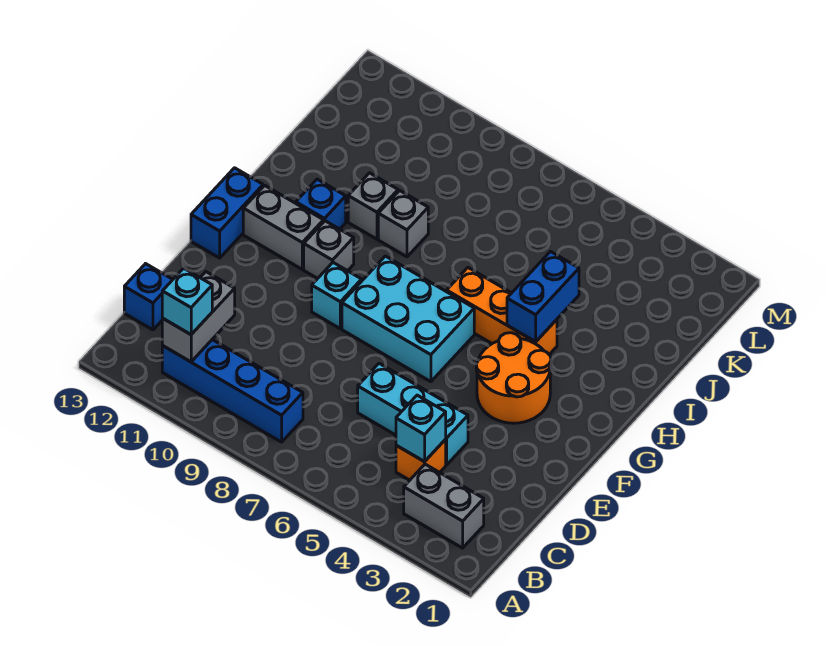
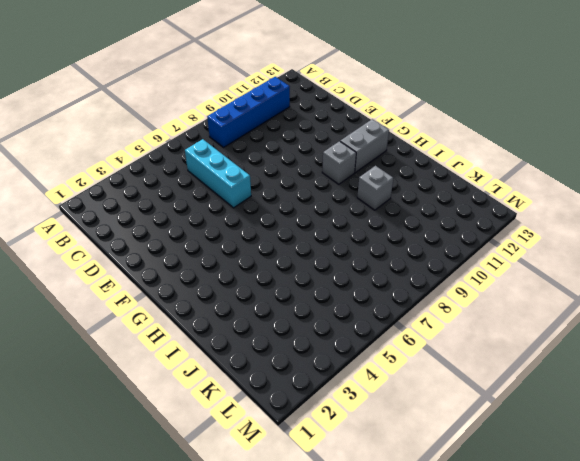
cyan 1x3 brick [185,139,251,208] -> cyan 1x3 brick turned to [358,363,468,465]
none -> grey 1x2 brick [404,464,484,548]
none -> orange 1x1 brick [396,439,446,480]
none -> blue 1x1 brick [124,264,173,330]

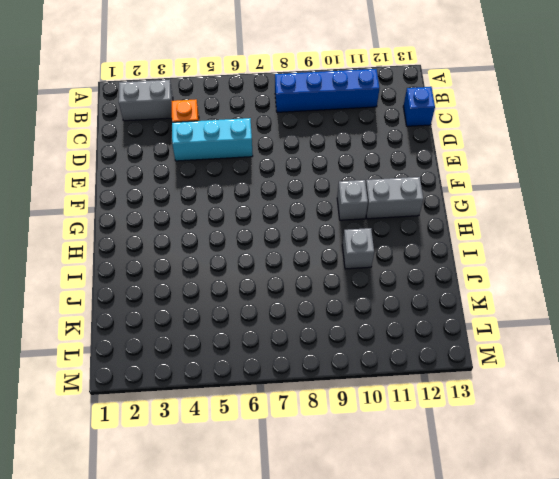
none -> orange 2x2 round brick [476,333,551,423]
none -> cyan 2x3 brick [342,256,474,382]
none -> cyan 1x1 brick [312,263,362,328]

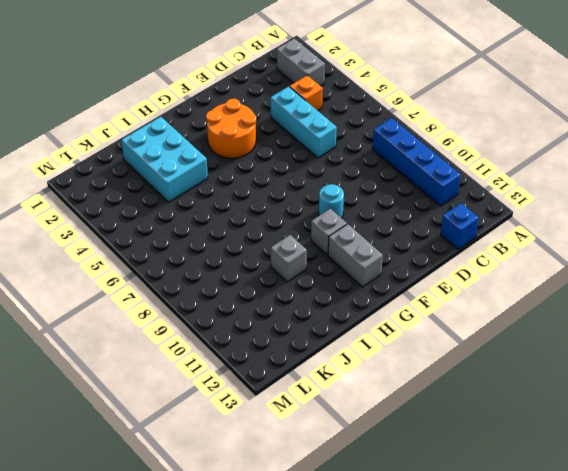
cyan 1x1 round brick [319,184,344,218] -> cyan 1x1 brick [312,263,362,328]
cyan 2x3 brick [122,117,208,202] -> cyan 2x3 brick moved to [342,256,474,382]
none -> blue 1x2 brick [191,168,263,258]
none -> orange 1x3 brick [447,268,557,354]
none -> blue 1x1 brick [296,179,346,229]

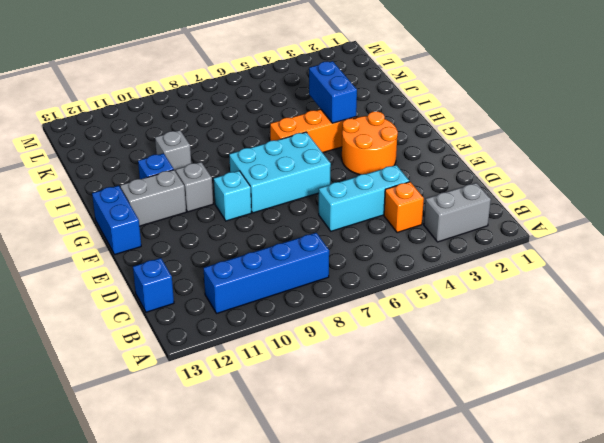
none -> grey 1x1 brick [378,191,428,257]
none -> grey 1x2 brick [162,272,235,362]
none -> cyan 1x1 brick [396,395,446,462]

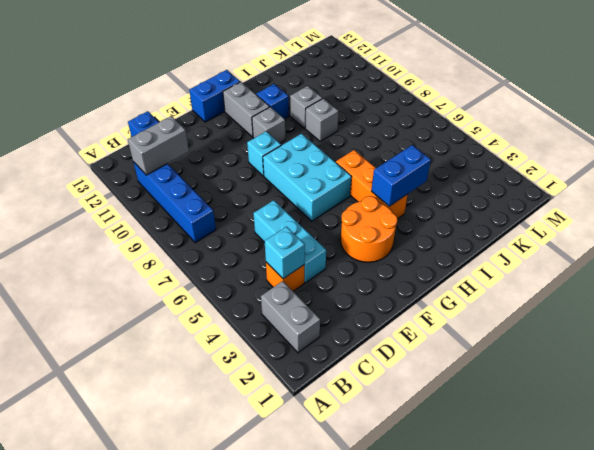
none -> cyan 1x1 brick [162,268,212,334]

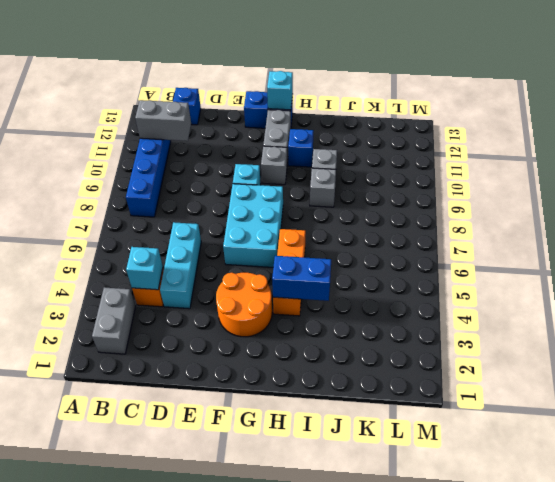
cyan 1x1 brick [267,71,293,110] -> cyan 1x1 brick moved to [162,268,212,334]

